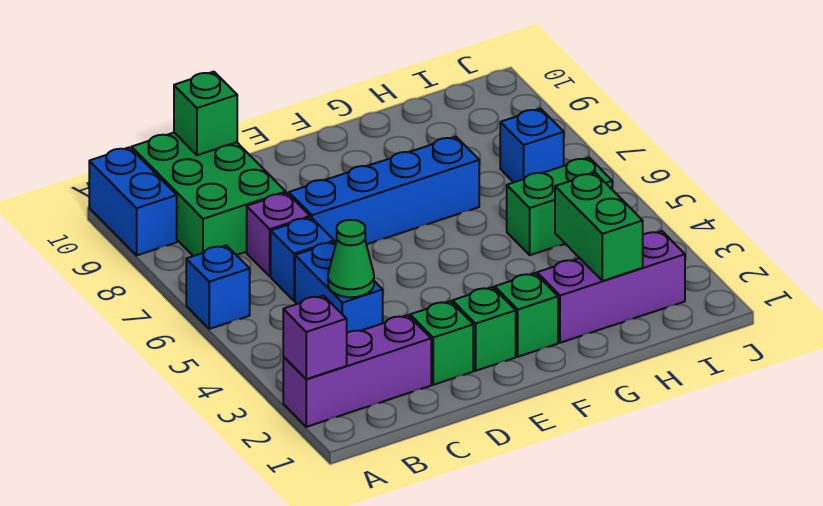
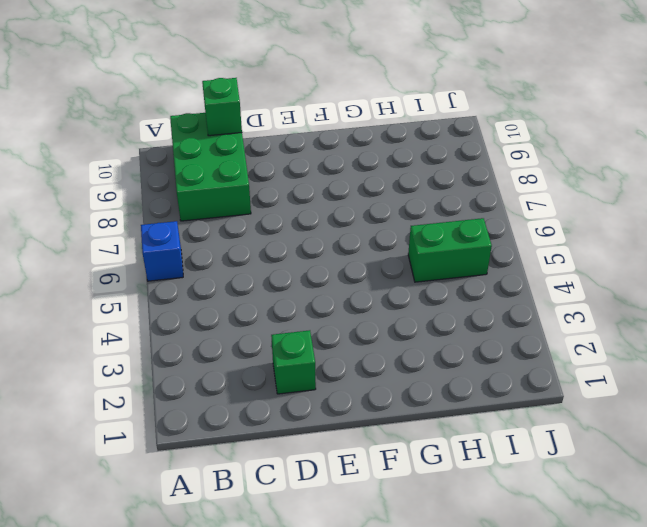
none -> purple 1x3 brick [283,315,431,427]
none -> blue 1x2 brick [89,147,177,255]
none -> blue 1x2 brick [295,242,383,333]

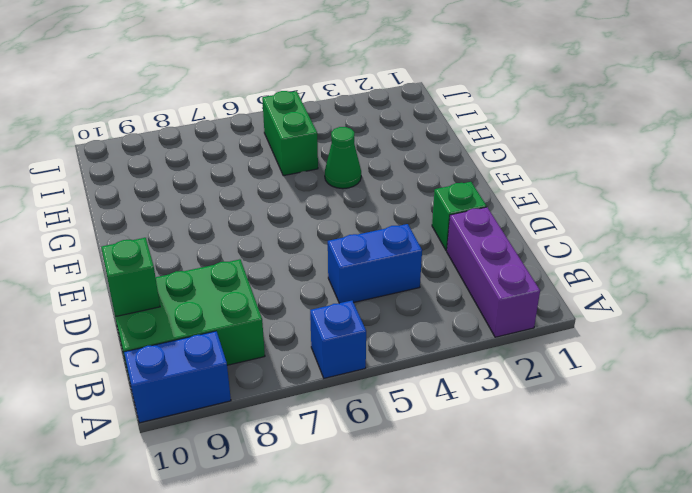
green 1x1 cone [325,127,361,189] -> green 1x1 cone moved to [328,220,374,297]
none -> blue 1x1 brick [271,217,334,301]
none -> purple 1x1 brick [247,193,310,276]
none -> blue 1x4 brick [289,137,479,244]

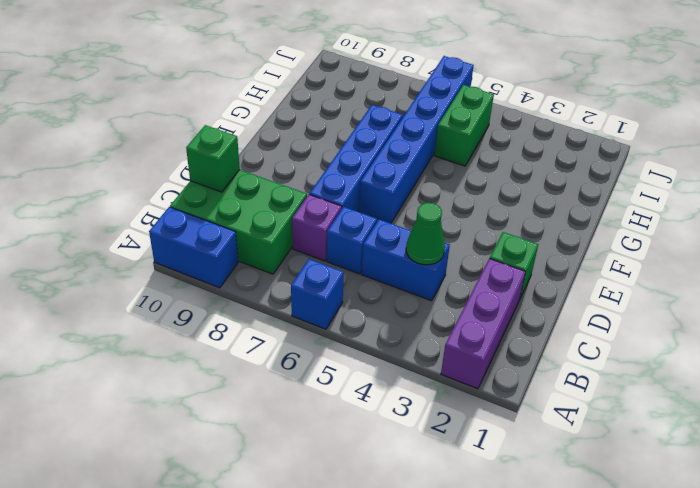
blue 1x6 brick [359,56,474,223] -> none
none -> green 1x1 brick [452,287,516,371]
none -> green 1x1 brick [495,273,558,357]
none -> purple 1x3 brick [537,231,685,343]

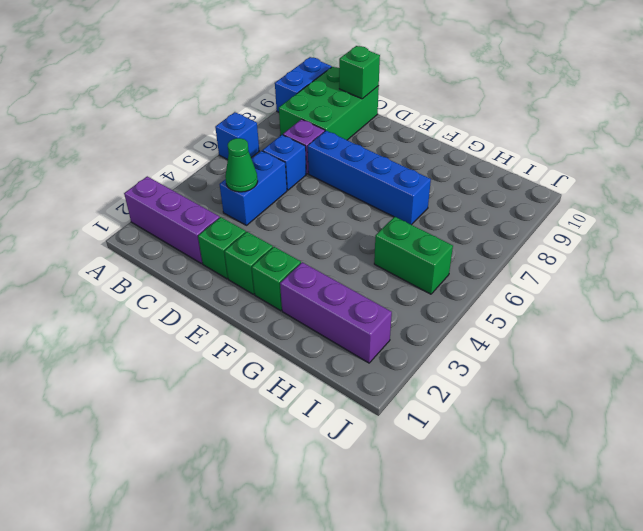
none -> blue 1x1 brick [500,109,564,182]
none -> purple 1x1 brick [283,295,347,379]
none -> green 1x2 brick [555,173,643,281]

